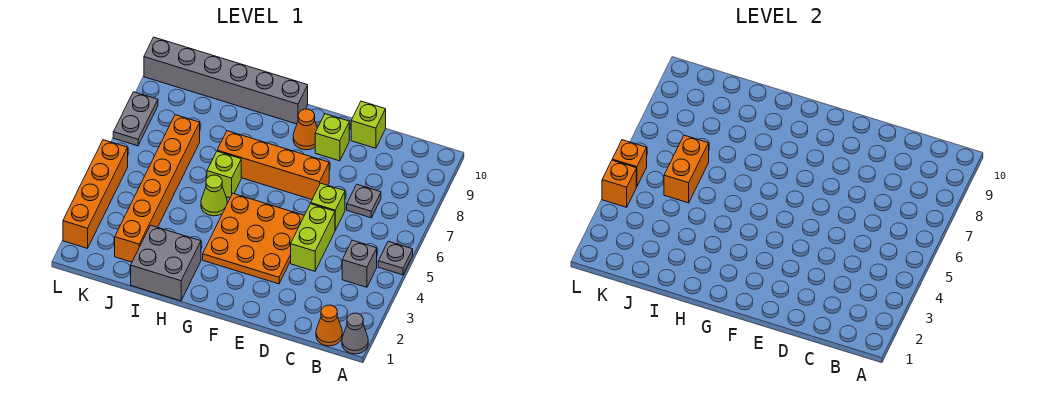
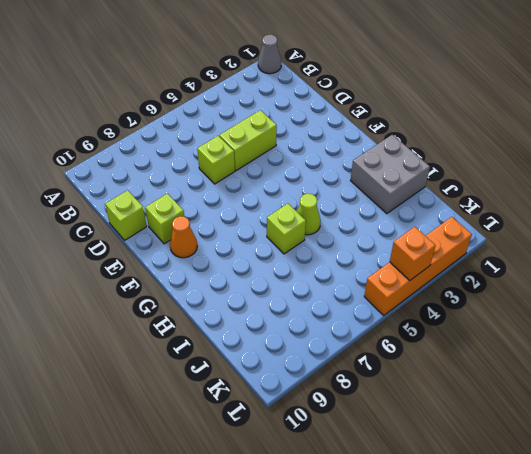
none -> grey 1x1 plate [378,241,413,275]
none -> orange 1x1 cone [316,305,342,346]
none -> grey 1x1 brick [342,240,377,287]

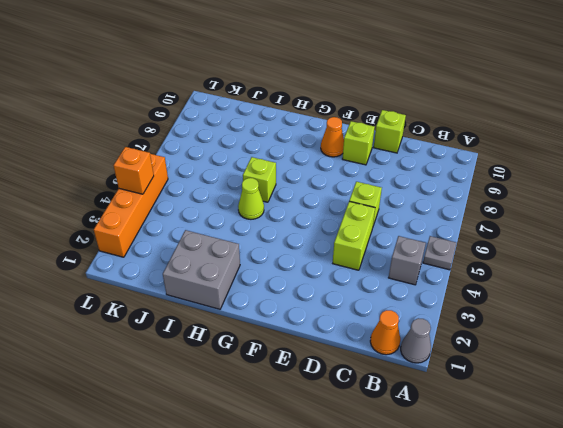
none -> grey 1x1 plate [347,184,381,218]
none -> orange 3x3 plate [203,194,304,284]
none -> orange 1x4 brick [217,131,329,199]

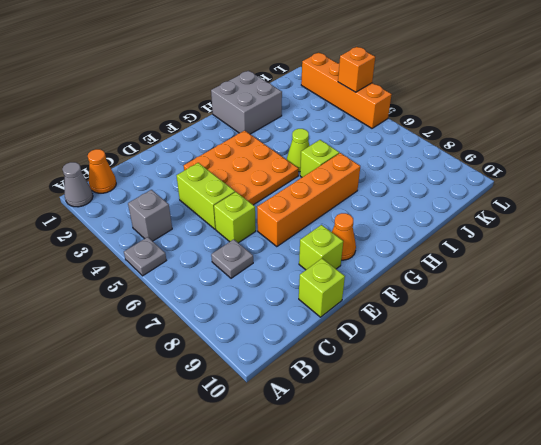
none -> grey 1x6 brick [144,37,308,124]
none -> orange 1x6 brick [115,115,200,262]
none -> grey 1x2 plate [113,92,158,146]

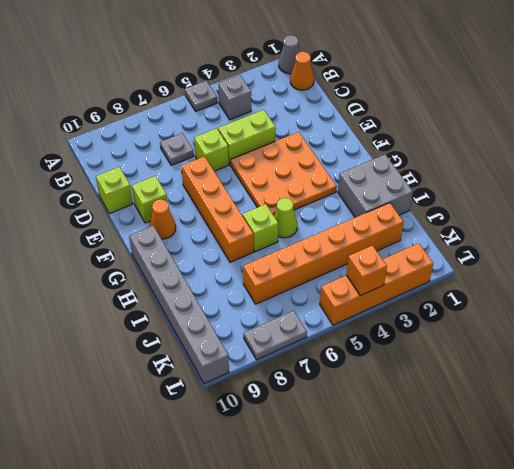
none -> orange 1x2 brick [664,135,709,203]
none -> orange 1x1 brick [612,140,647,187]

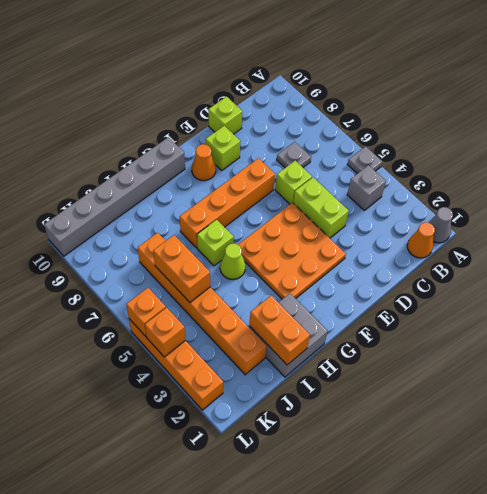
orange 1x2 brick [249,296,310,365] -> none
none -> grey 1x2 plate [113,92,158,146]

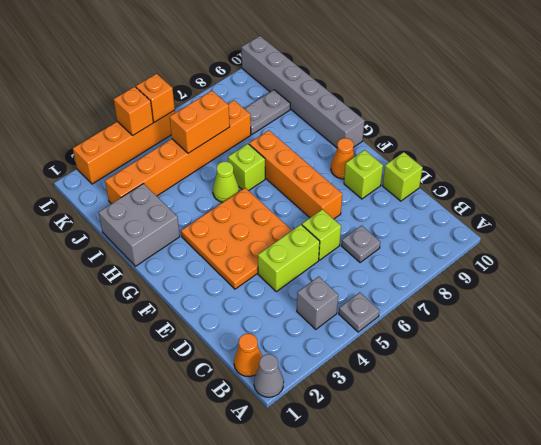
grey 1x2 plate [244,90,290,134] -> grey 1x2 plate moved to [113,92,158,146]

